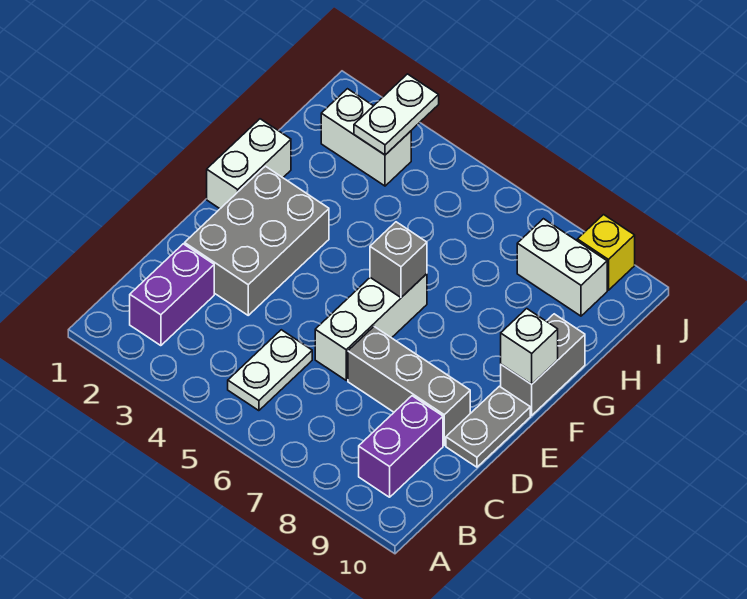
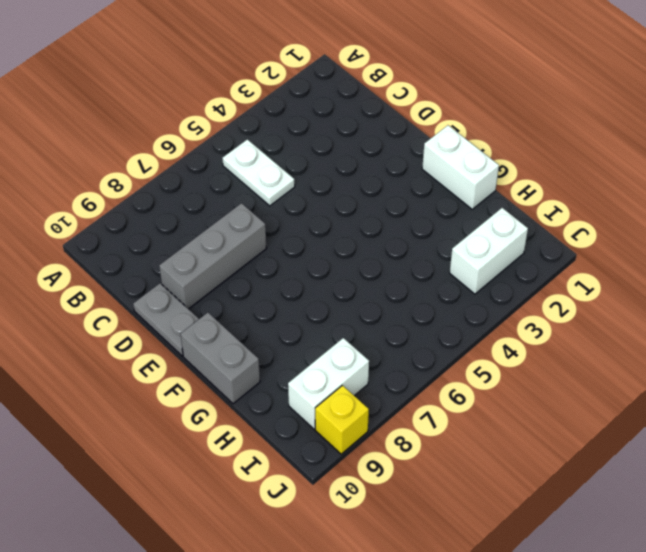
none -> purple 1x2 brick [130,244,214,346]
none -> purple 1x2 brick [359,396,443,497]
none -> grey 2x3 brick [185,166,329,315]

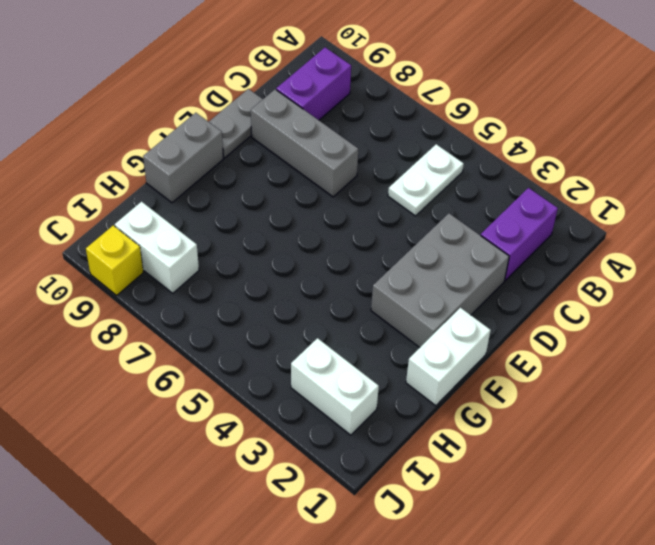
none -> white 1x3 brick [315,274,427,380]
none -> grey 1x1 brick [370,222,427,297]
none -> white 1x1 brick [501,309,558,384]

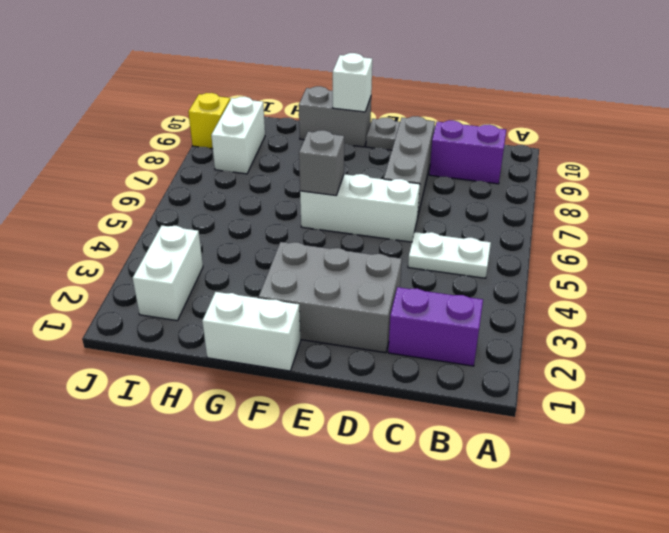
none -> white 1x2 plate [354,74,439,155]

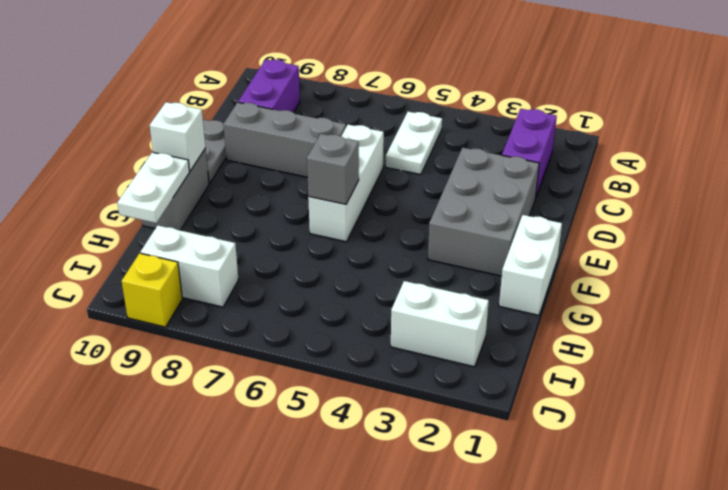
white 1x2 plate [117,152,190,223] -> white 1x2 plate moved to [354,74,439,155]

